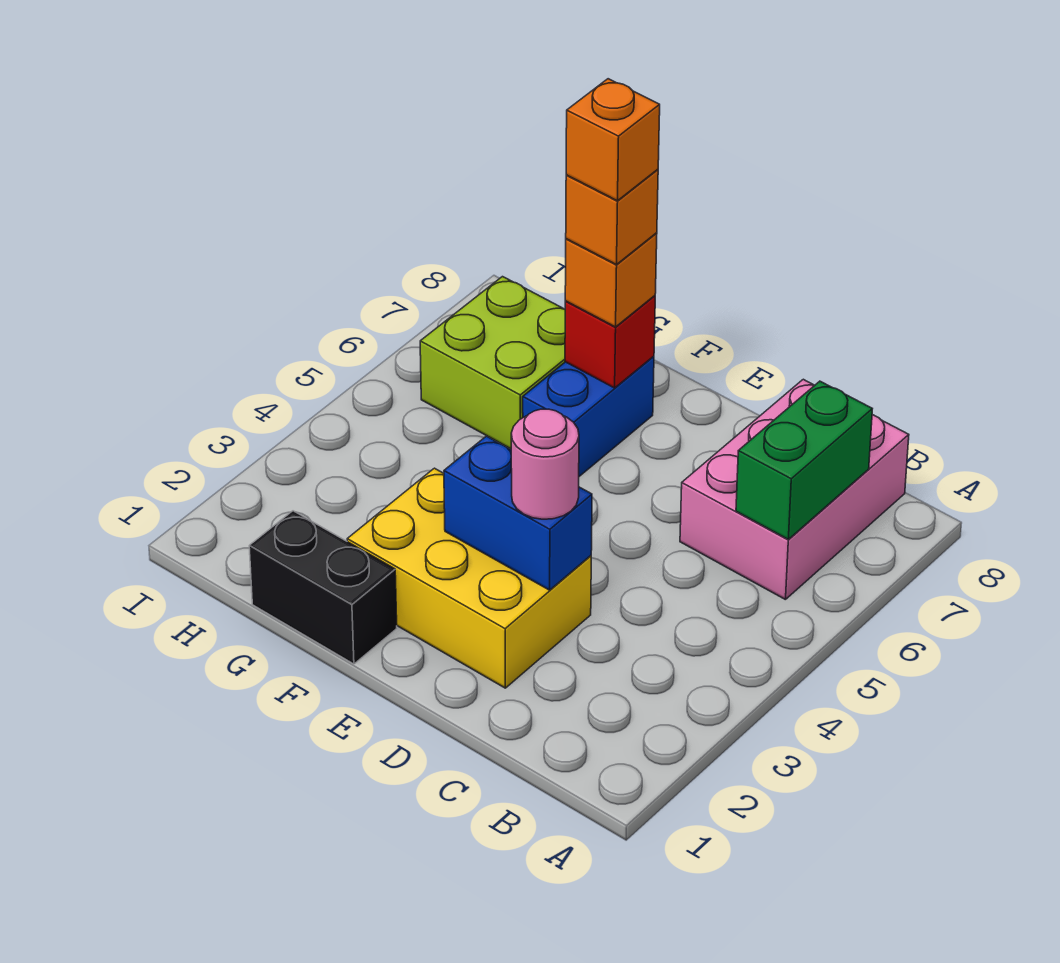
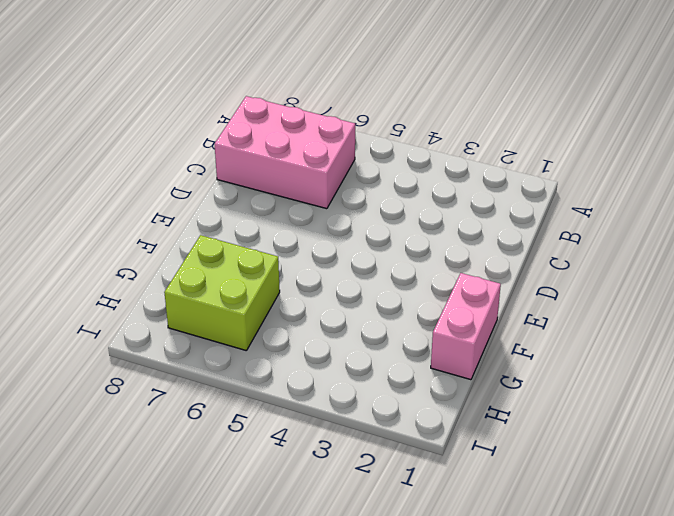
pink 1x2 brick [431,273,501,380] -> black 1x2 brick [249,511,397,664]
none -> yellow 2x3 brick [347,468,591,688]
none -> blue 1x2 brick [523,356,654,476]
none -> green 1x2 brick [736,381,872,539]

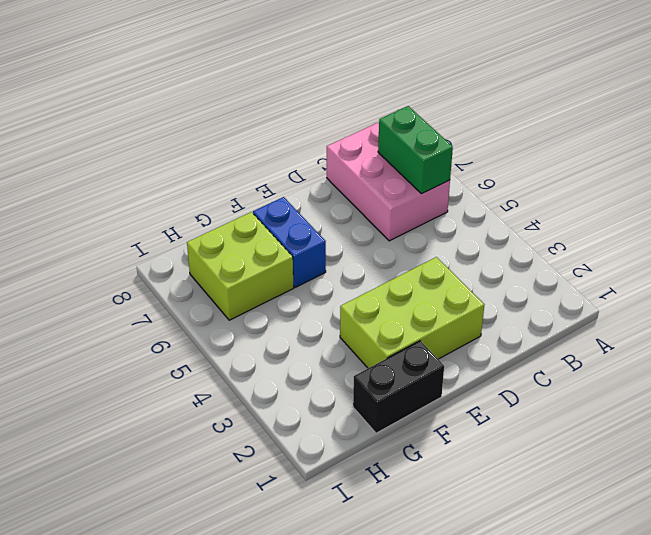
lime 2x3 brick [340,257,484,368] -> yellow 2x3 brick [347,468,591,688]
none -> blue 1x2 brick [444,436,592,590]
none -> red 1x1 brick [565,296,655,388]
none -> pink 1x1 round brick [511,409,579,519]

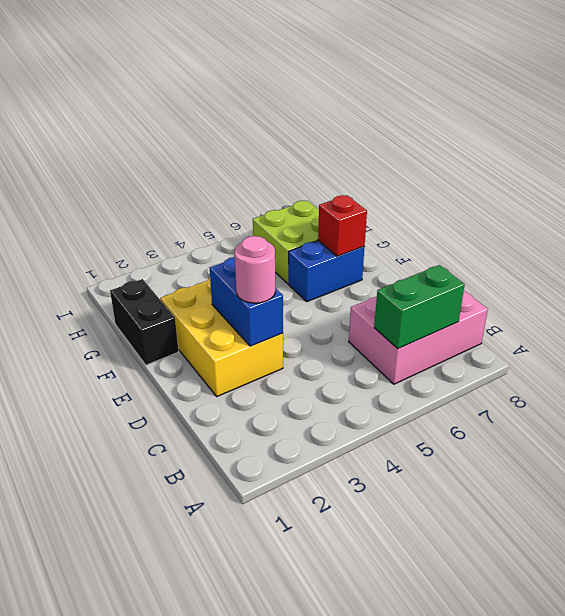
none -> orange 1x1 brick [565,233,657,327]
none -> orange 1x1 brick [566,169,658,265]
none -> orange 1x1 brick [566,79,660,201]

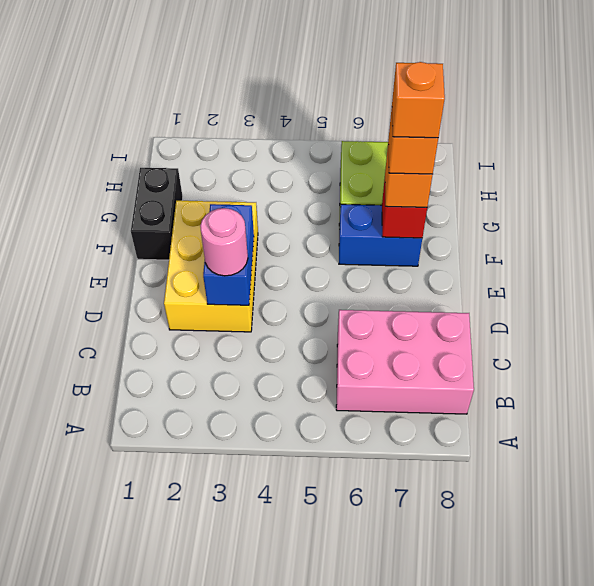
none -> green 1x2 brick [736,381,872,539]

